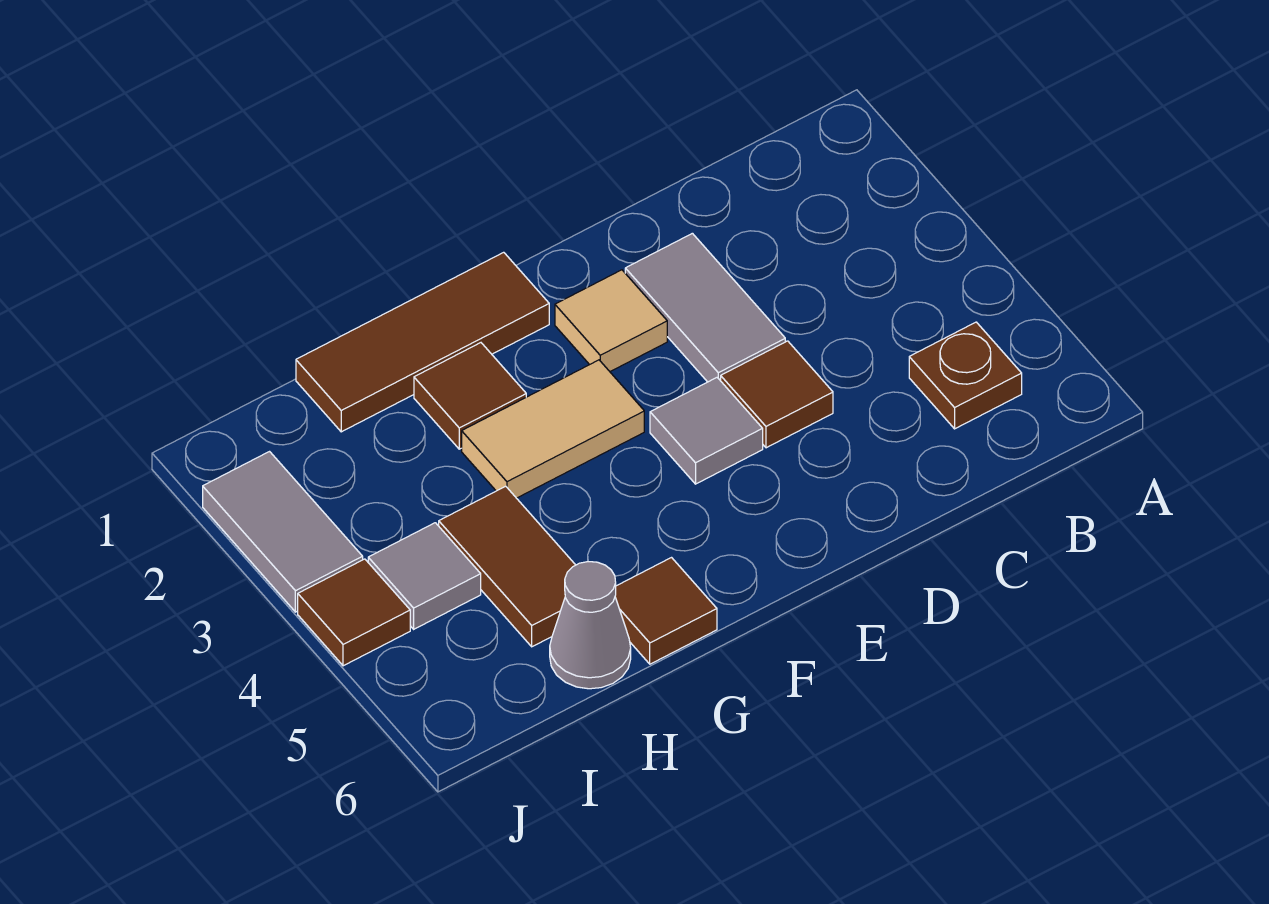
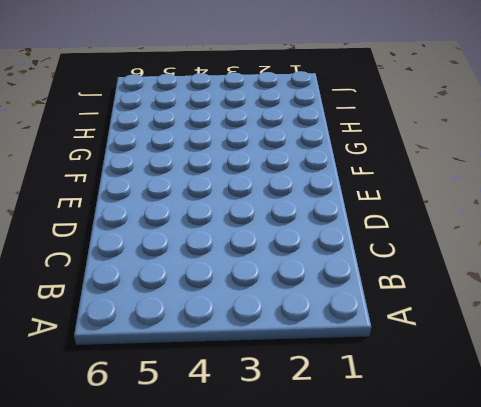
none -> brown 1x1 plate [909,322,1022,429]
none -> grey 1x2 tile [625,233,785,382]
none -> brown 1x1 tile [721,341,833,448]

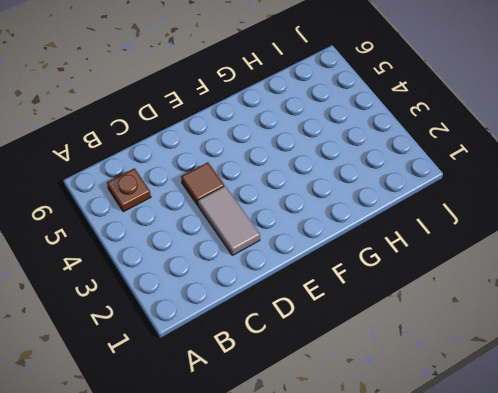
none -> tan 1x1 tile [555,270,667,371]
none -> grey 1x1 tile [650,378,763,484]
none -> brown 1x3 tile [296,252,549,432]

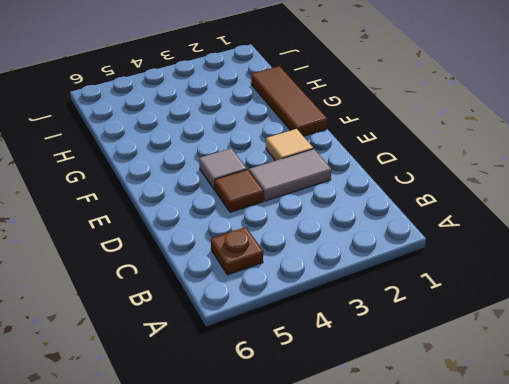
none -> tan 1x2 tile [462,360,644,498]
none -> brown 1x1 tile [414,343,526,449]
none -> brown 1x1 tile [615,558,717,664]

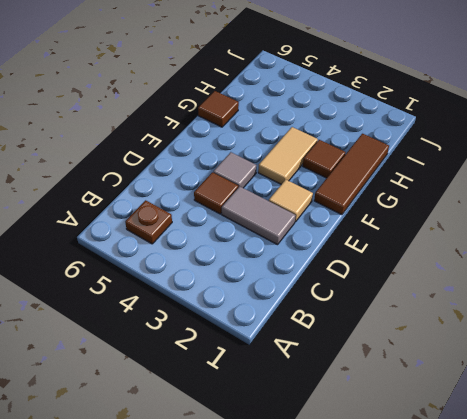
none -> brown 1x2 tile [439,486,575,647]
none -> grey 1x1 cone [550,562,631,689]
none -> grey 1x1 tile [368,523,481,629]

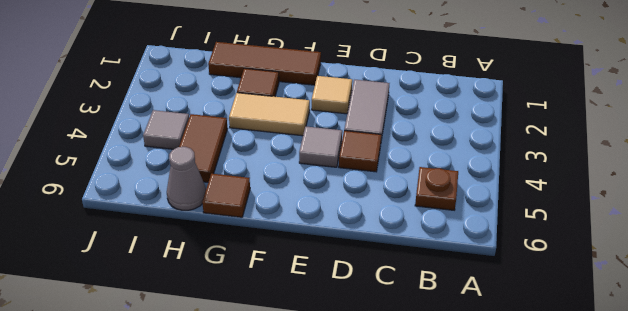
none -> grey 1x2 tile [203,452,363,612]
none -> brown 1x1 tile [298,559,410,666]

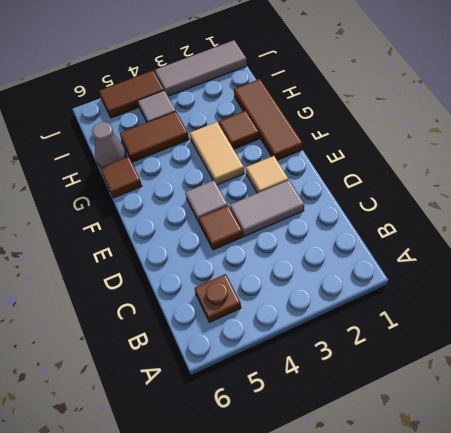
grey 1x3 tile [155,40,247,96] -> grey 1x2 tile [203,452,363,612]
brown 1x2 tile [99,71,164,118] -> brown 1x1 tile [298,559,410,666]

